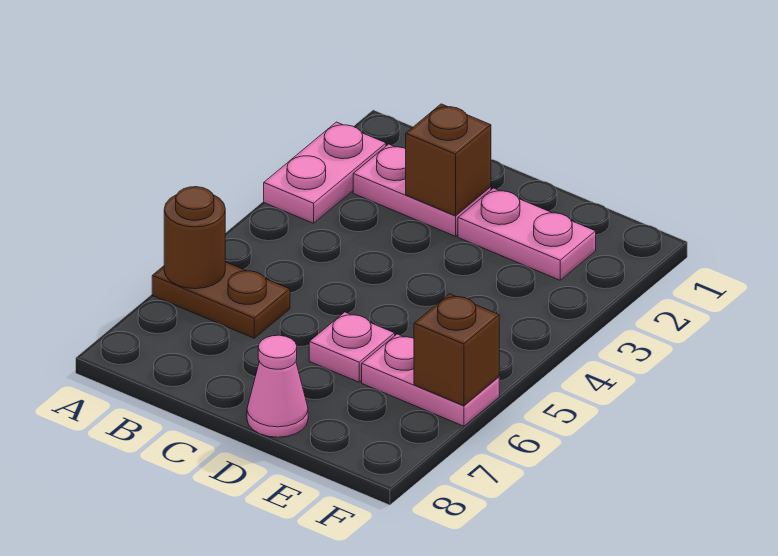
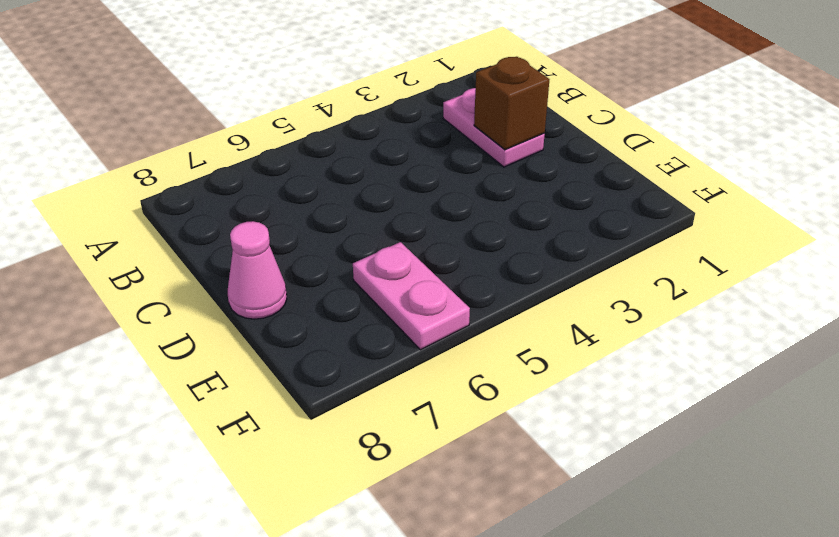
none -> pink 1x2 plate [264,122,386,223]
none -> brown 1x2 plate [152,262,290,338]

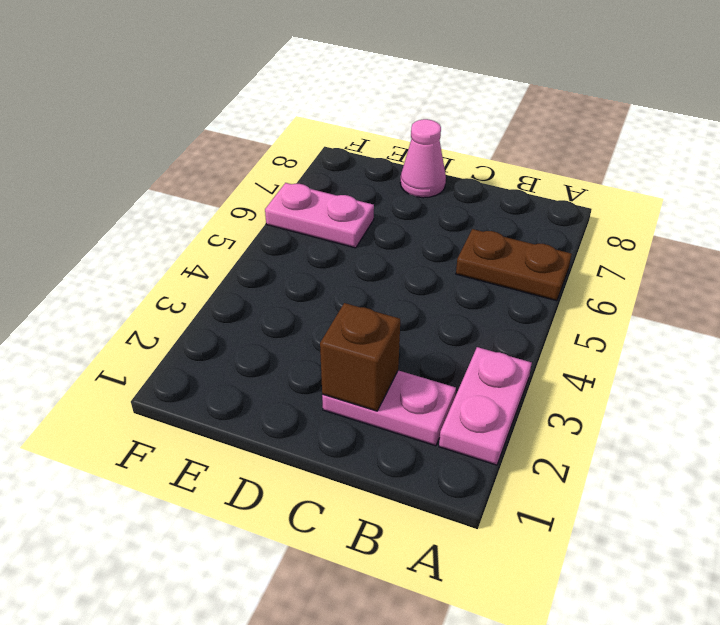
none -> pink 1x2 plate [458,188,596,280]
none -> pink 1x1 plate [309,312,395,382]

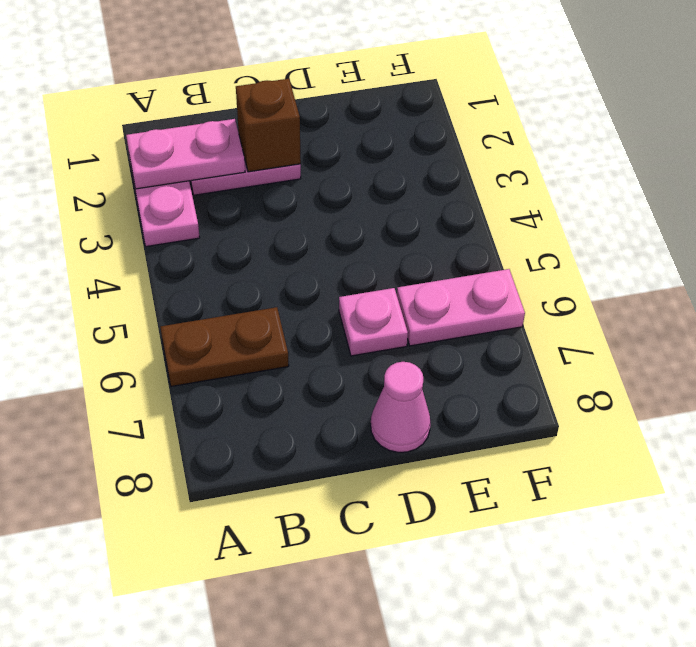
pink 1x2 plate [126,119,245,189] -> pink 1x2 plate moved to [458,188,596,280]
none -> brown 1x1 round brick [164,187,225,289]
none -> brown 1x1 brick [414,294,499,406]

